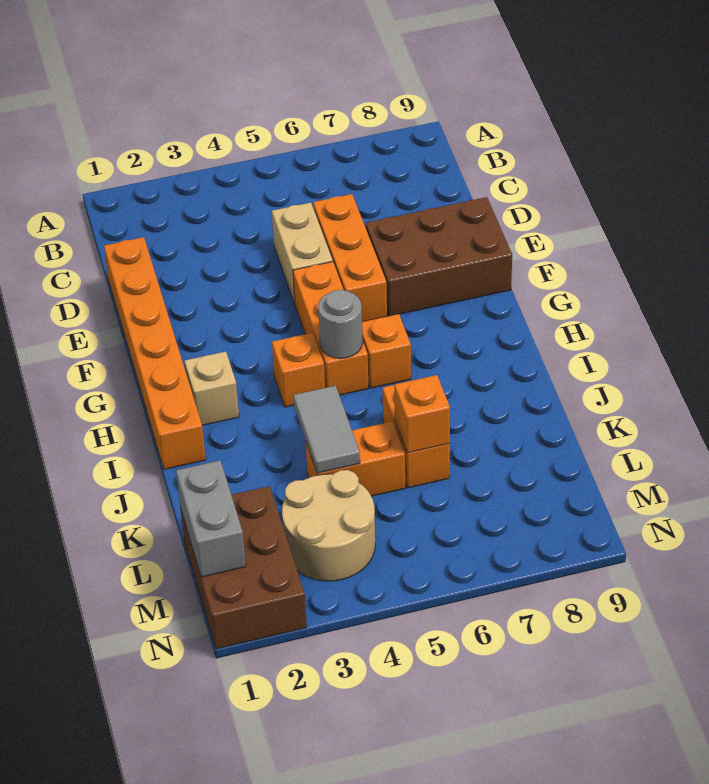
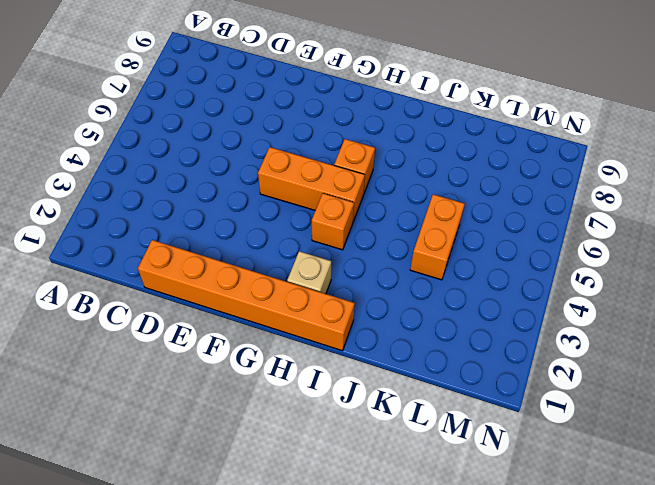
none -> tan 1x2 brick [272,203,333,304]
none -> orange 1x3 brick [313,194,387,322]
none -> brown 2x3 brick [366,197,512,316]

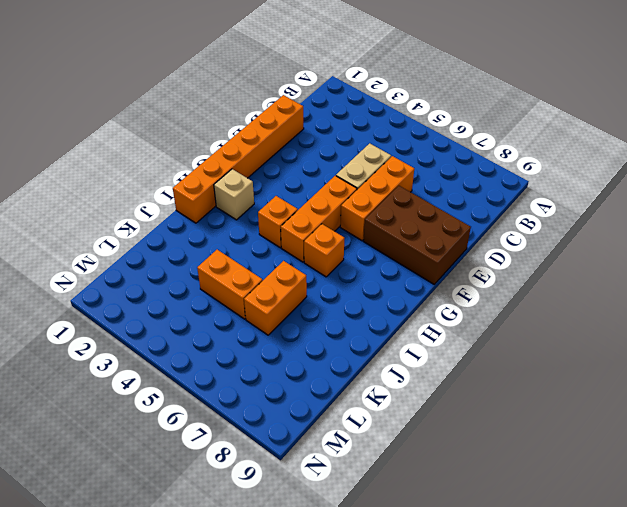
none -> brown 2x3 brick [180,486,307,649]
none -> tan 2x2 round brick [282,470,375,581]
none -> grey 1x1 round brick [318,290,363,358]

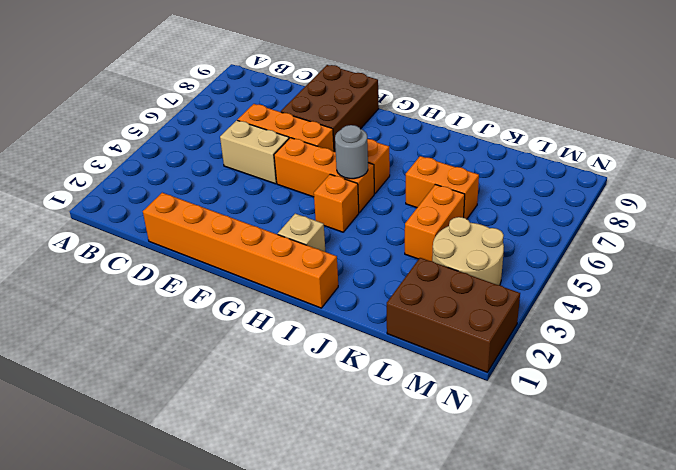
none -> grey 1x2 tile [293,386,360,473]
none -> orange 1x1 brick [394,375,450,453]
none -> grey 1x2 brick [176,461,246,577]

